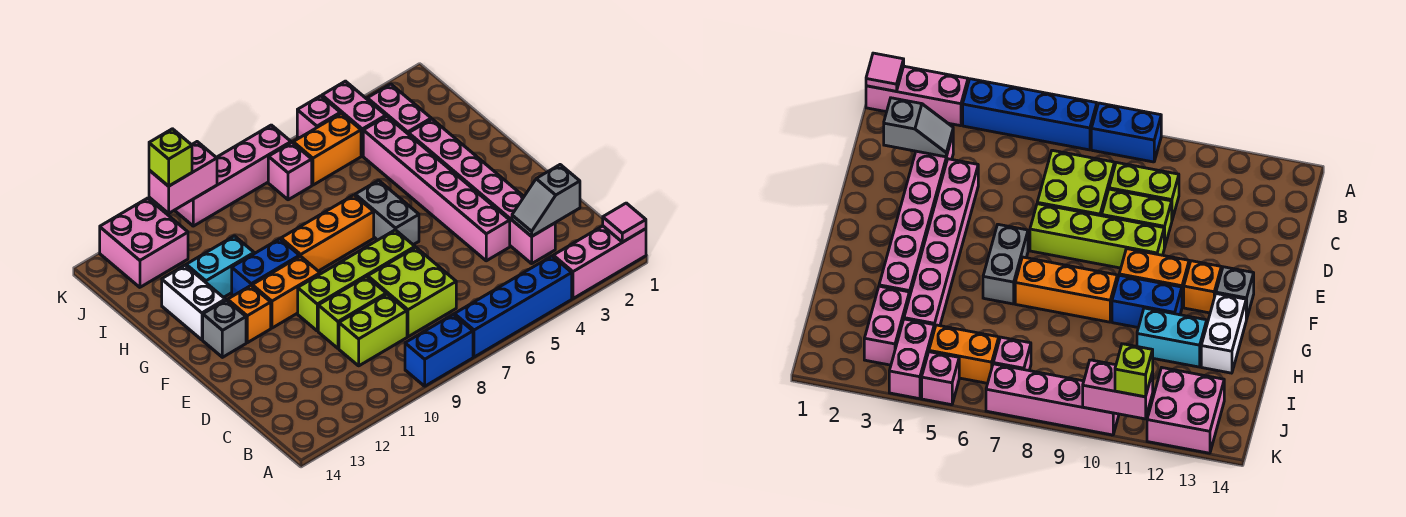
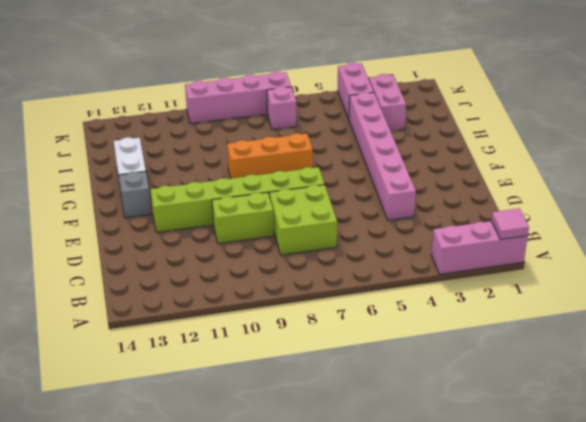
lime 1x6 brick [150,167,325,233] -> lime 1x4 brick [298,230,415,331]
none -> blue 1x4 brick [454,256,572,357]
none -> blue 1x2 brick [405,315,473,386]
none -> pink 1x6 brick [409,119,555,264]

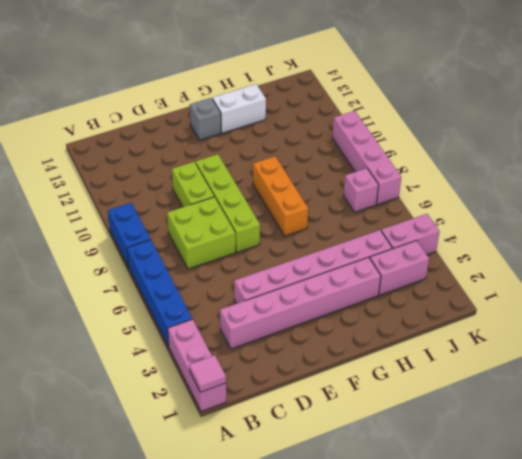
none -> lime 1x2 brick [339,294,407,366]
none -> grey 1x2 brick [355,180,419,245]
none -> orange 1x2 brick [252,256,320,328]

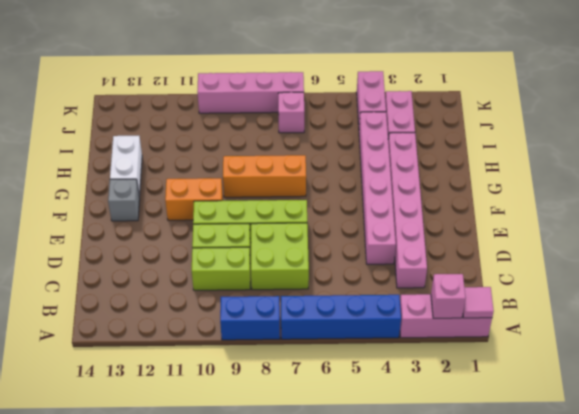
pink 1x1 brick [431,274,465,318] -> pink 1x1 brick moved to [297,96,340,138]
none -> grey 1x2 brick [355,180,419,245]
none -> orange 1x1 brick [228,286,271,343]
none -> blue 1x2 brick [232,239,300,296]

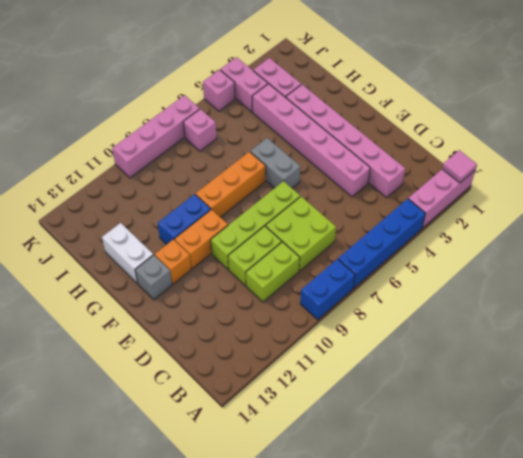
none -> cyan 1x2 brick [186,236,254,298]
none -> orange 1x2 brick [293,113,361,185]
none -> pink 2x2 brick [100,198,188,287]

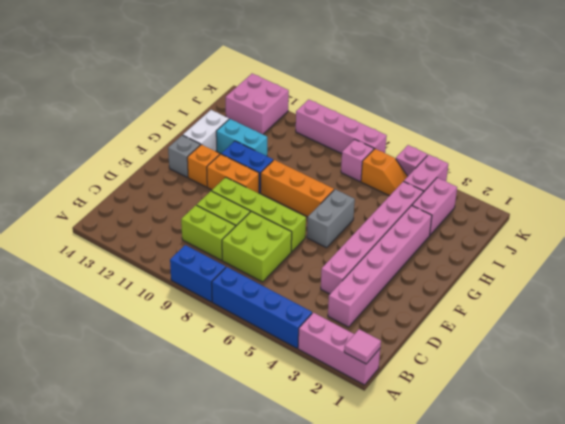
orange 1x2 slope [361,149,408,196] -> orange 1x2 brick [293,113,361,185]
none -> grey 1x2 slope [512,165,580,236]
none -> pink 1x2 brick [149,142,217,213]
none -> lime 1x1 brick [149,129,192,186]

